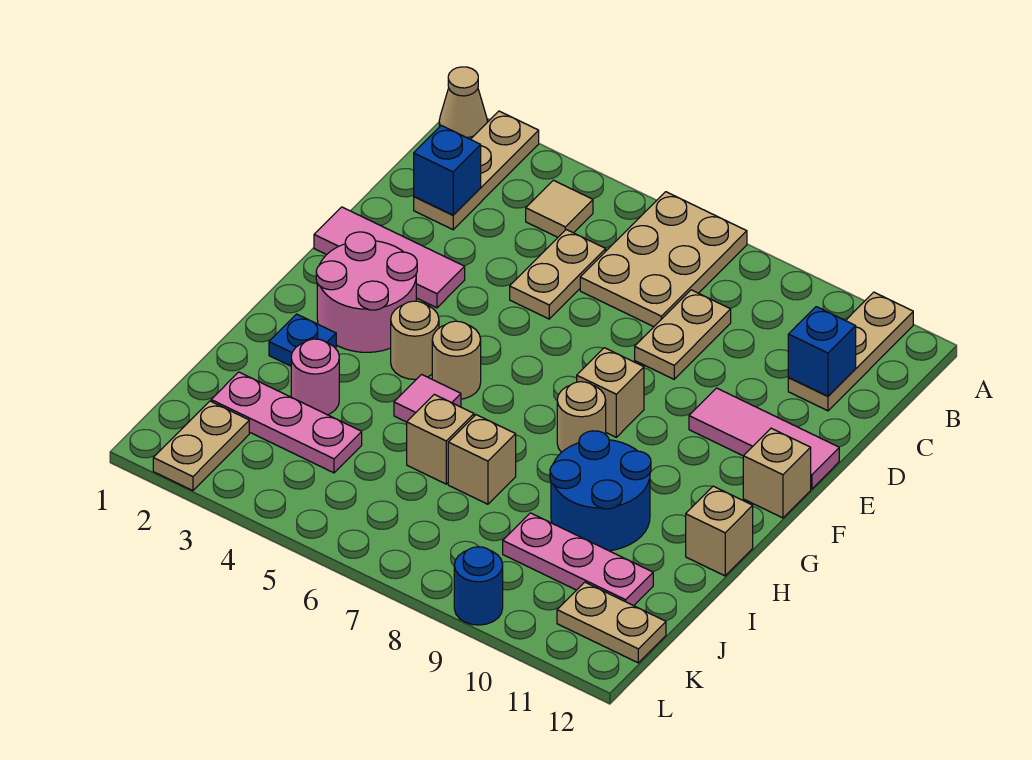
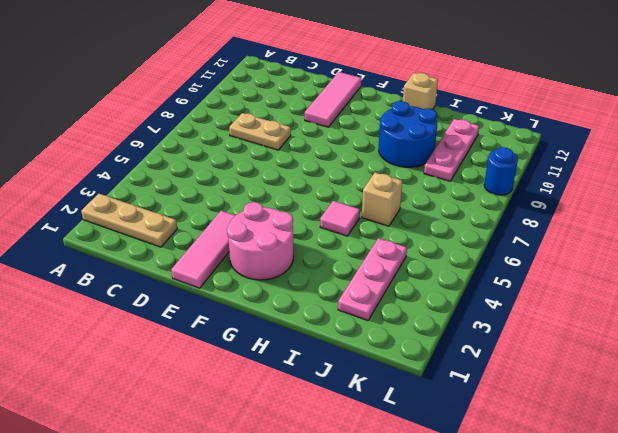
none -> tan 1x1 cone [439,67,487,139]
none -> tan 2x3 plate [580,192,747,327]
none -> tan 1x3 plate [788,292,913,411]

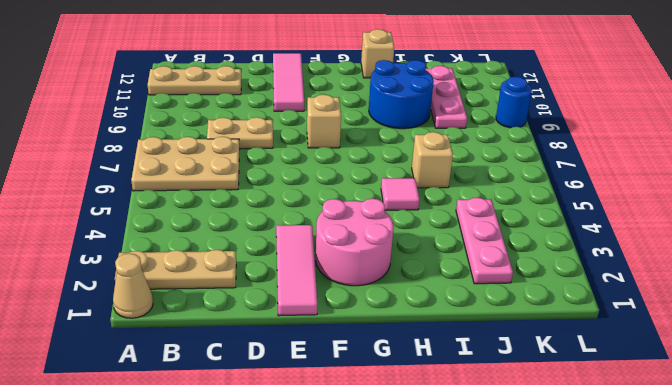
none -> tan 1x1 tile [526,180,593,237]
none -> tan 1x2 plate [510,230,606,319]
none -> tan 1x1 brick [743,428,811,518]

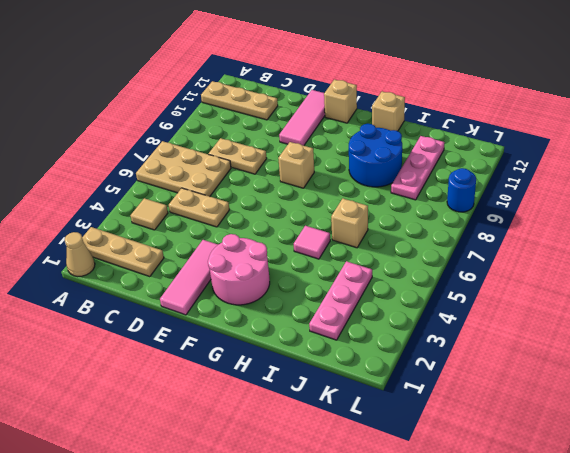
none -> tan 1x1 round brick [391,301,439,379]
none -> tan 1x1 round brick [432,321,481,399]
none -> tan 1x1 round brick [557,382,606,452]

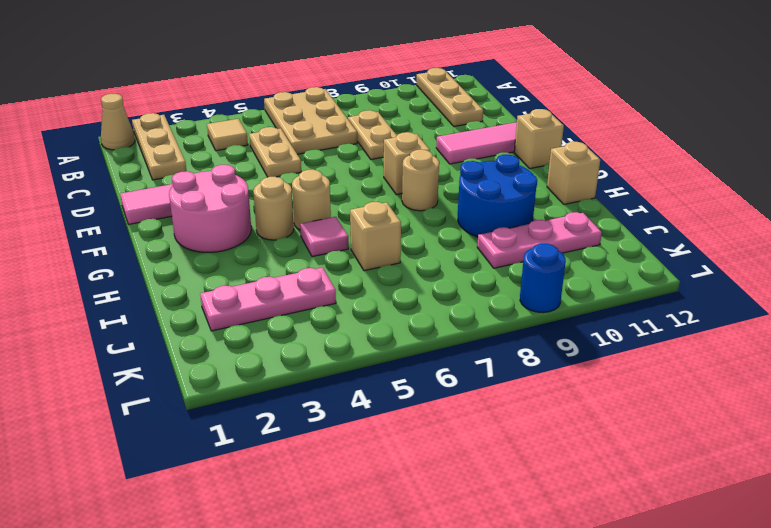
none -> blue 1x1 plate [269,314,336,366]
none -> pink 1x1 round brick [291,339,339,415]
none -> tan 1x1 brick [448,415,516,504]

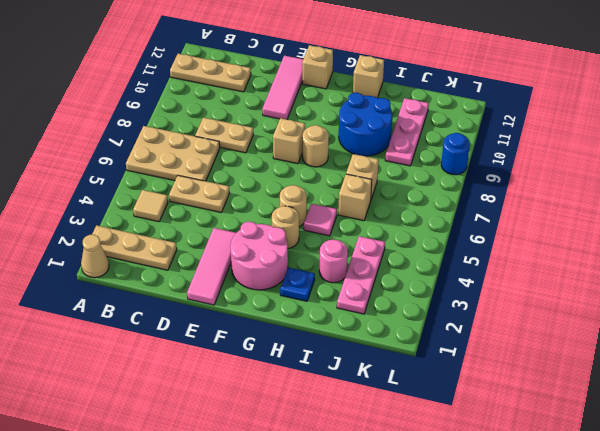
none -> tan 1x2 plate [153,401,249,491]
none -> tan 1x2 plate [557,582,666,663]
none -> blue 1x1 brick [414,125,481,215]

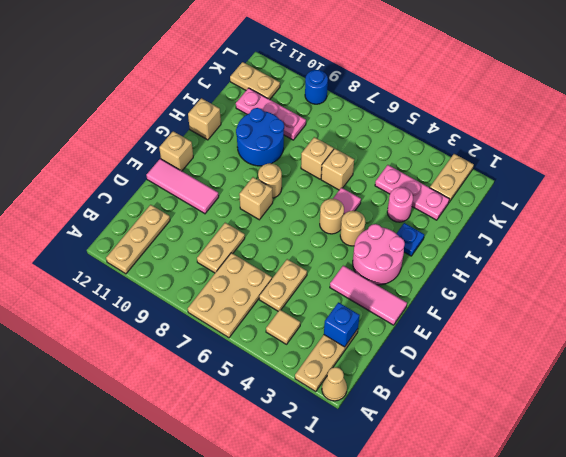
none -> blue 1x1 brick [788,307,856,396]

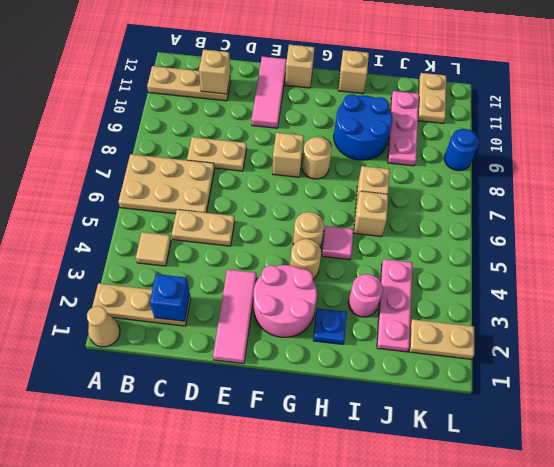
tan 1x1 brick [199,49,230,94] -> blue 1x1 brick [788,307,856,396]

